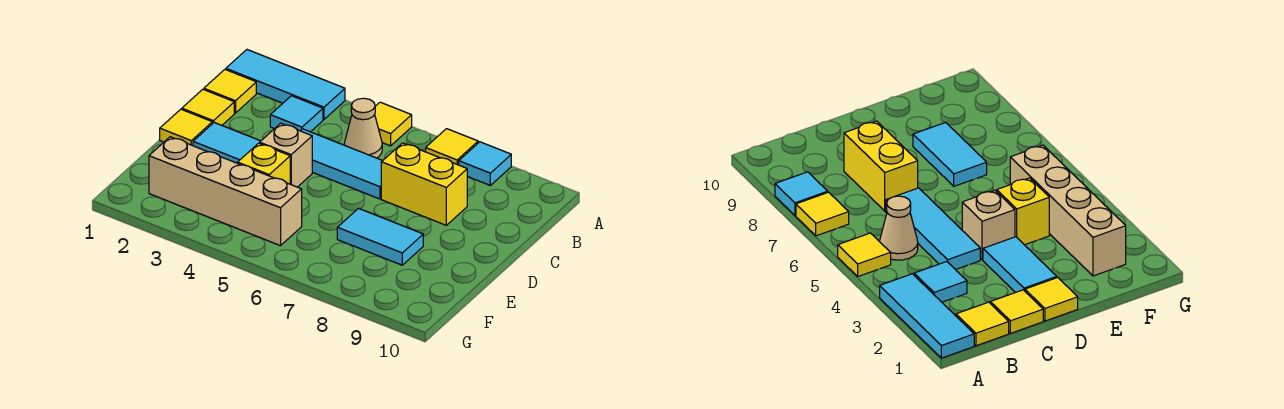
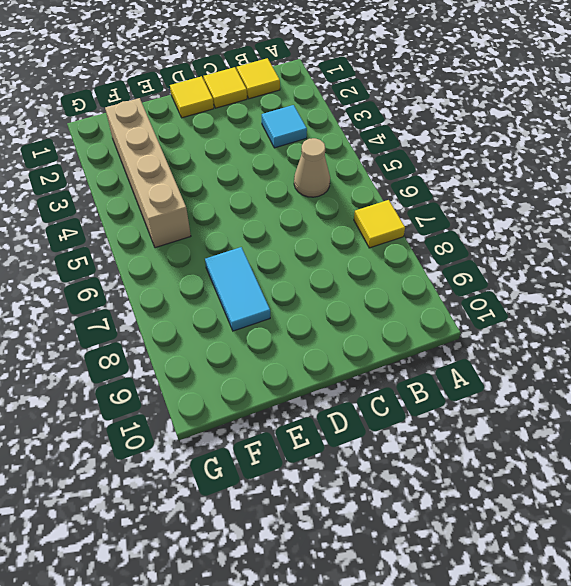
none -> cyan 1x3 tile [226,50,345,119]
none -> yellow 1x1 tile [375,102,412,146]
none -> cyan 1x1 tile [459,142,511,185]

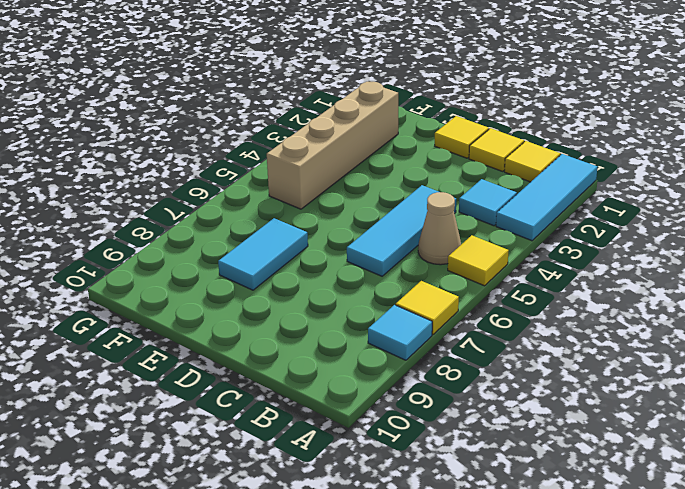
none -> yellow 1x2 brick [381,143,467,225]
none -> cyan 1x2 tile [193,123,260,163]
none -> tan 1x1 brick [260,123,312,187]

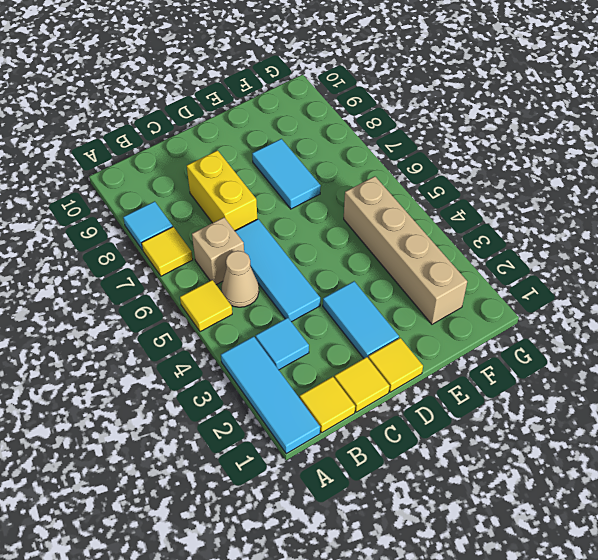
tan 1x1 brick [192,218,244,285] -> tan 1x1 brick moved to [260,123,312,187]
none -> yellow 1x1 brick [238,143,290,184]

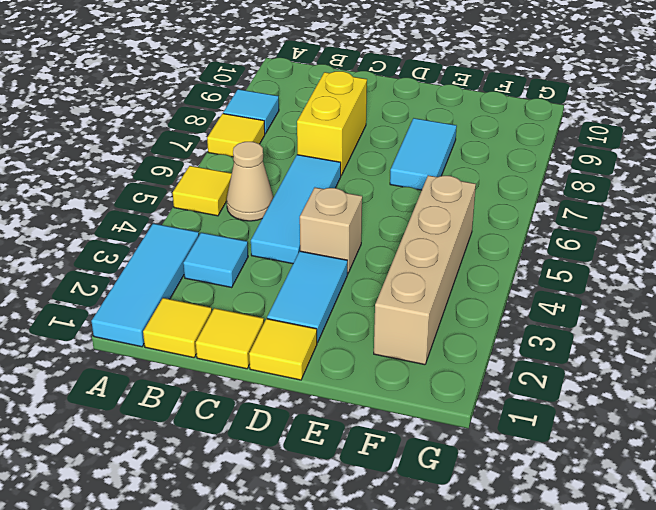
none -> yellow 1x1 brick [238,143,290,184]

